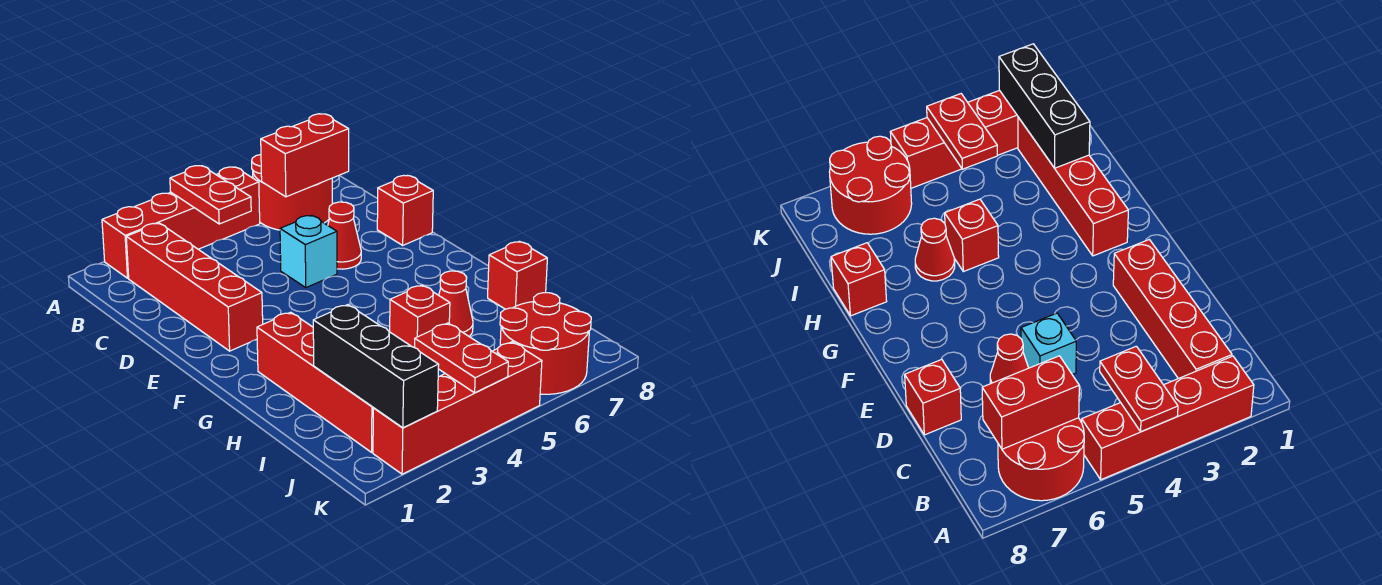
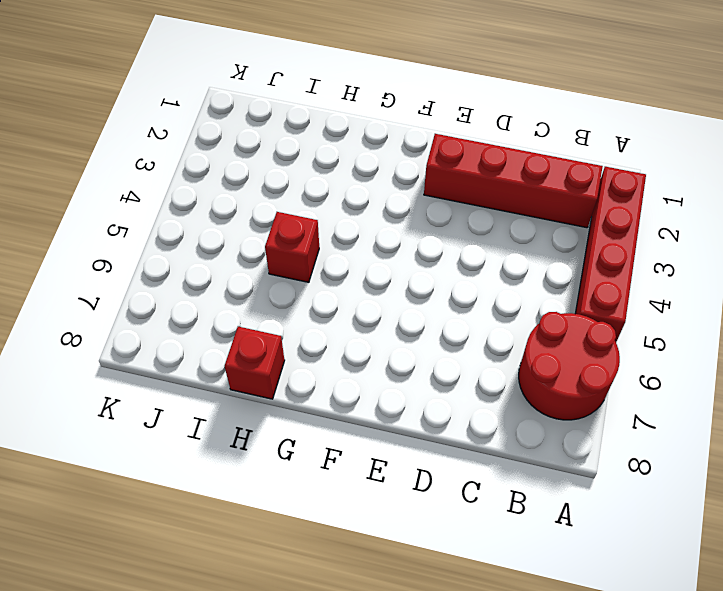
none -> cyan 1x1 brick [280,215,337,288]
none -> red 1x1 cone [328,202,361,269]
none -> red 1x1 brick [377,175,433,245]

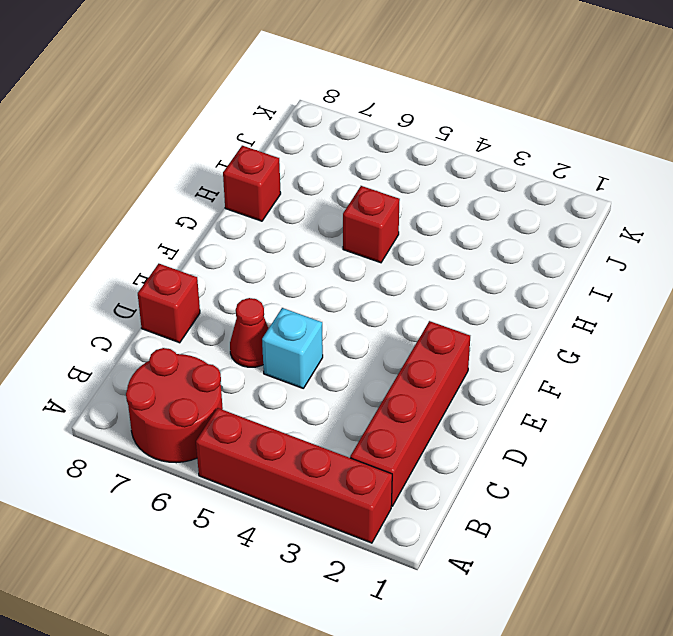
none -> red 1x4 brick [257,312,373,452]
none -> red 1x1 cone [439,271,473,336]
none -> red 2x2 round brick [500,293,591,394]

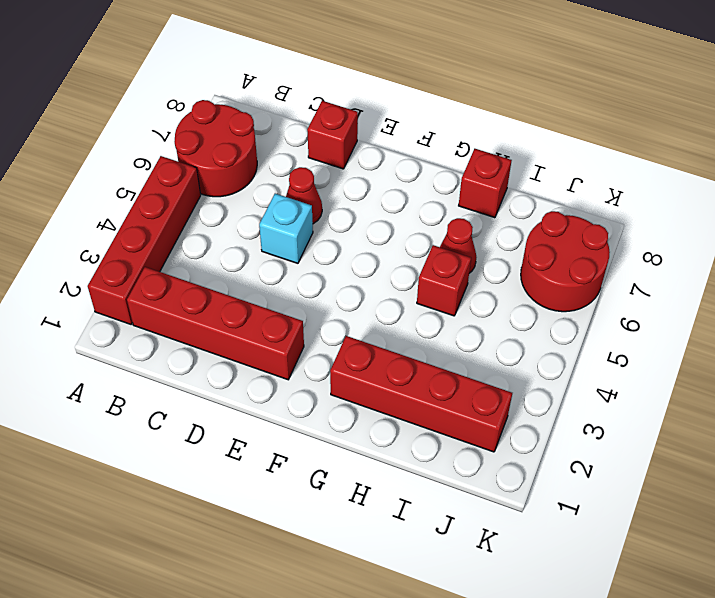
none -> red 1x4 brick [373,342,542,474]
none -> red 1x2 plate [170,166,251,224]
none -> red 1x2 brick [261,114,349,197]

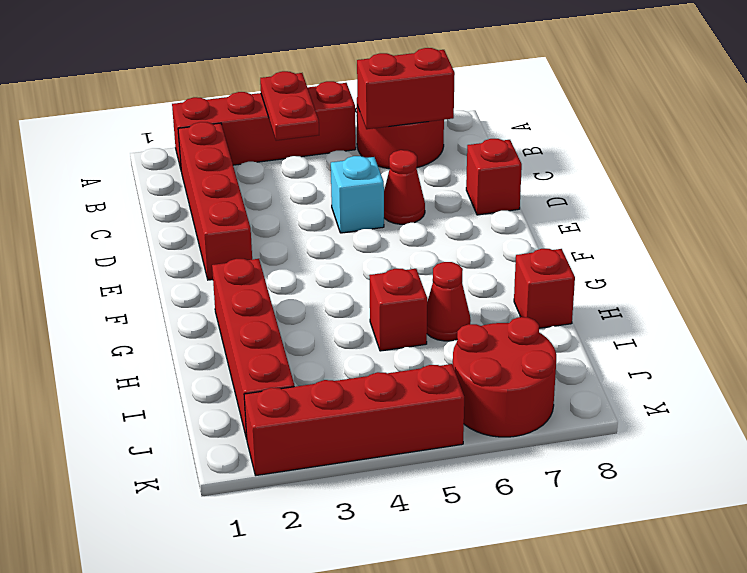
none -> black 1x3 brick [313,305,439,428]
none -> red 1x2 plate [415,323,508,393]

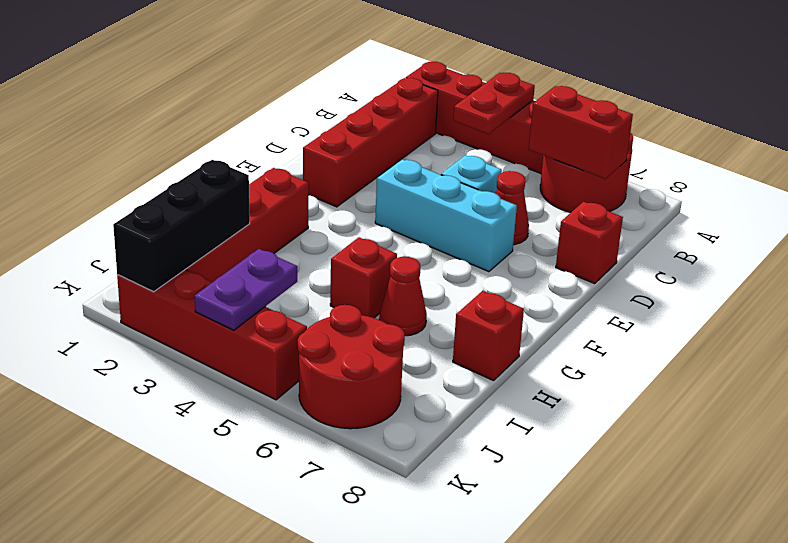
cyan 1x3 brick [375,159,517,272] -> none
purple 1x2 plate [195,249,297,330] -> red 1x2 plate [415,323,508,393]

